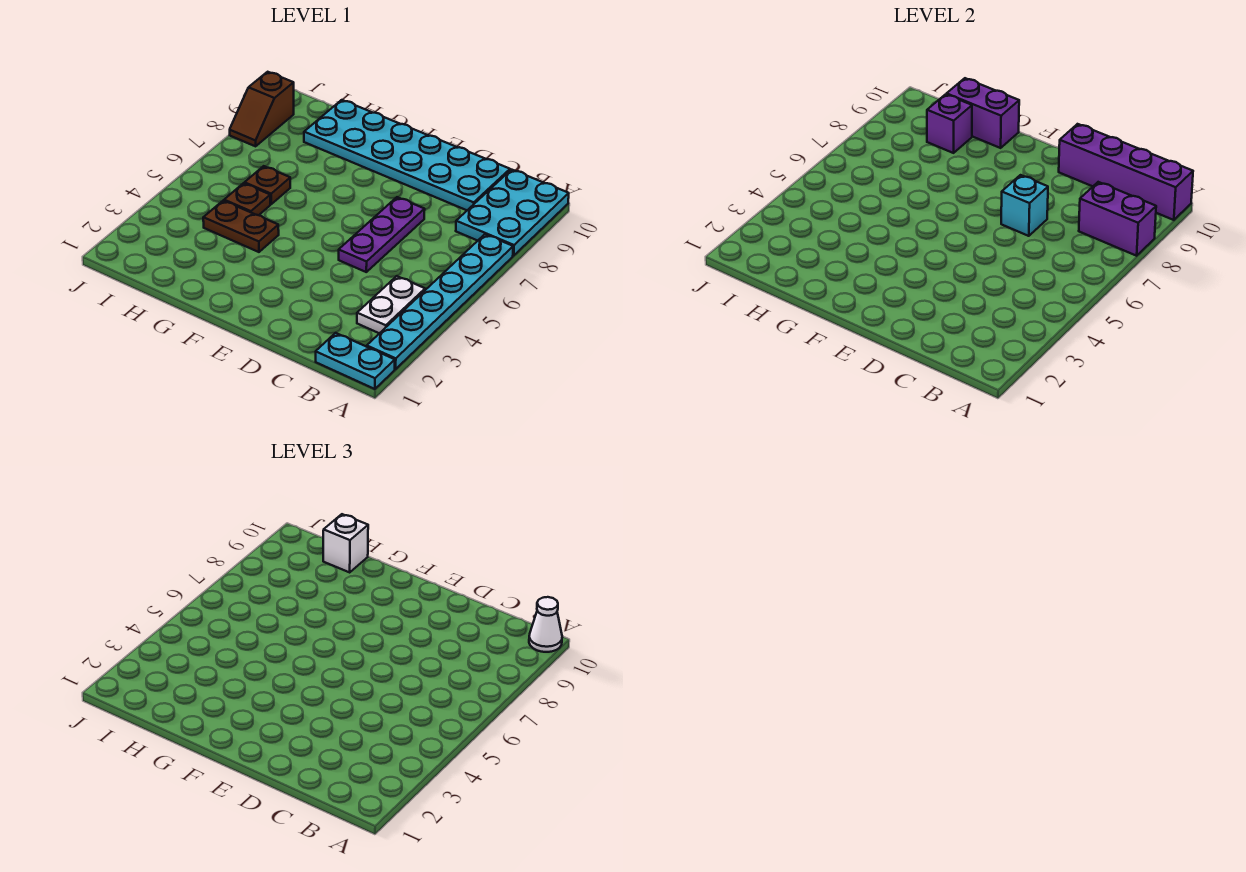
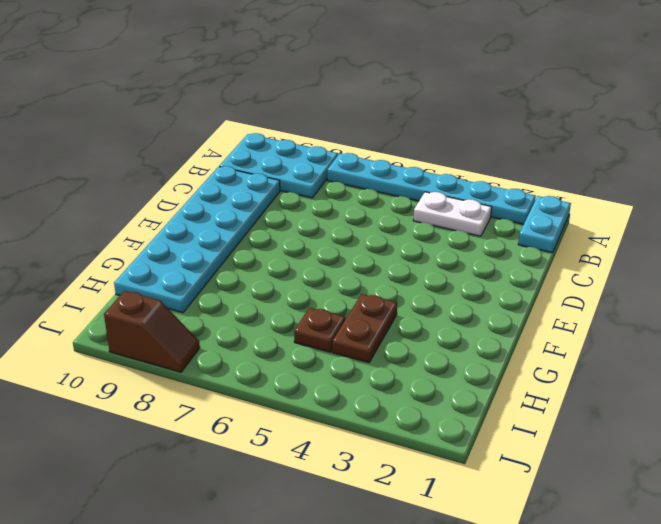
none -> purple 1x3 plate [339,197,425,272]
none -> brown 1x1 plate [245,166,290,204]
none -> purple 1x2 brick [1079,182,1156,256]

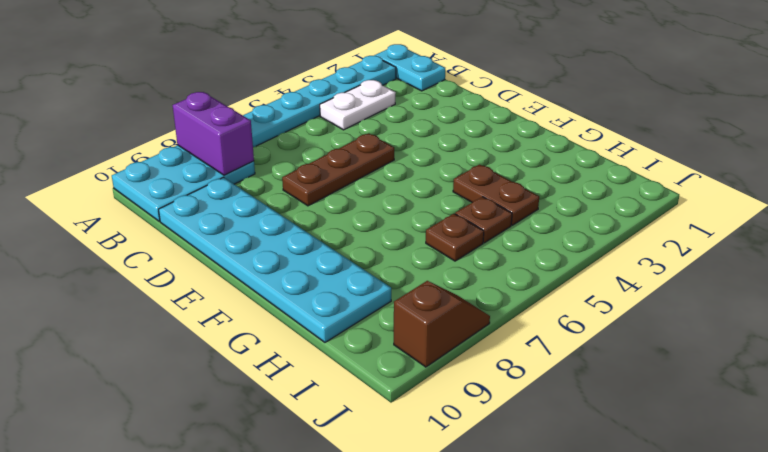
brown 1x3 plate [282,133,394,206] -> purple 1x3 plate [339,197,425,272]
none -> purple 1x4 brick [1059,124,1193,220]
none -> cyan 1x1 brick [1001,175,1048,236]
none -> purple 1x2 brick [947,78,1019,148]

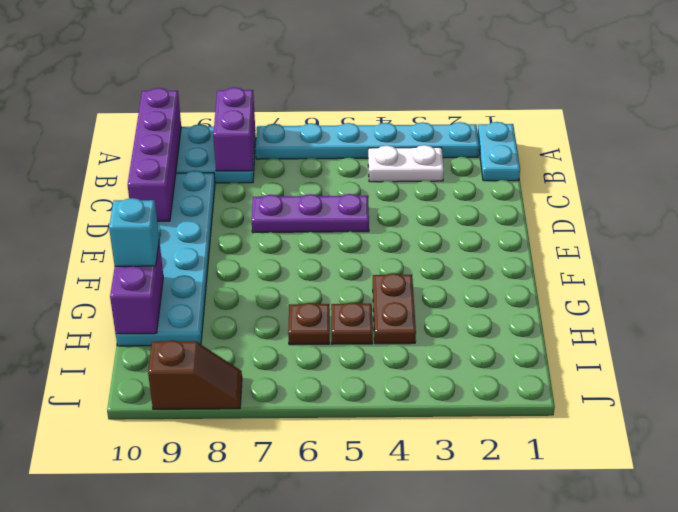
cyan 1x1 brick [109,198,159,266] -> cyan 1x1 brick moved to [1001,175,1048,236]
none -> purple 1x1 brick [927,94,972,153]
none -> white 1x1 cone [529,597,562,652]
none -> white 1x1 brick [323,514,368,572]

